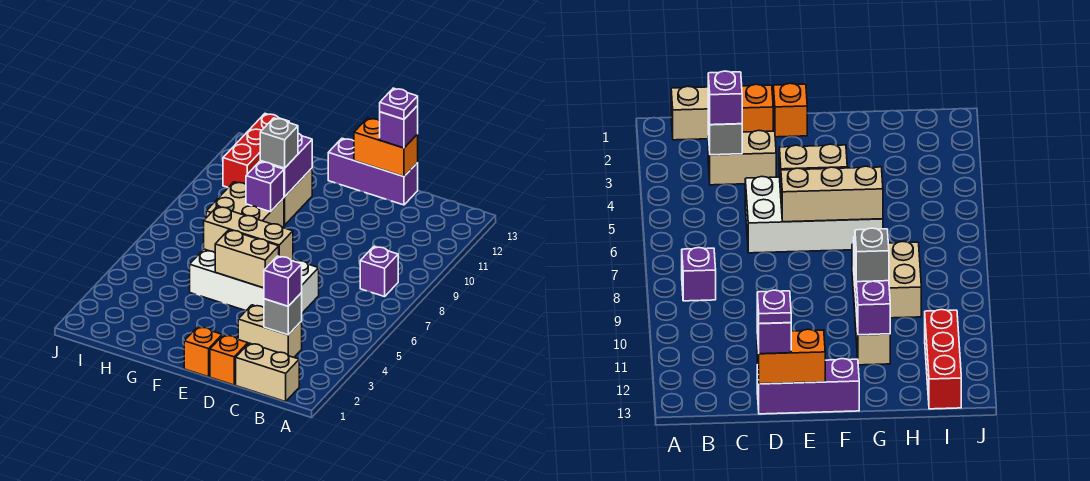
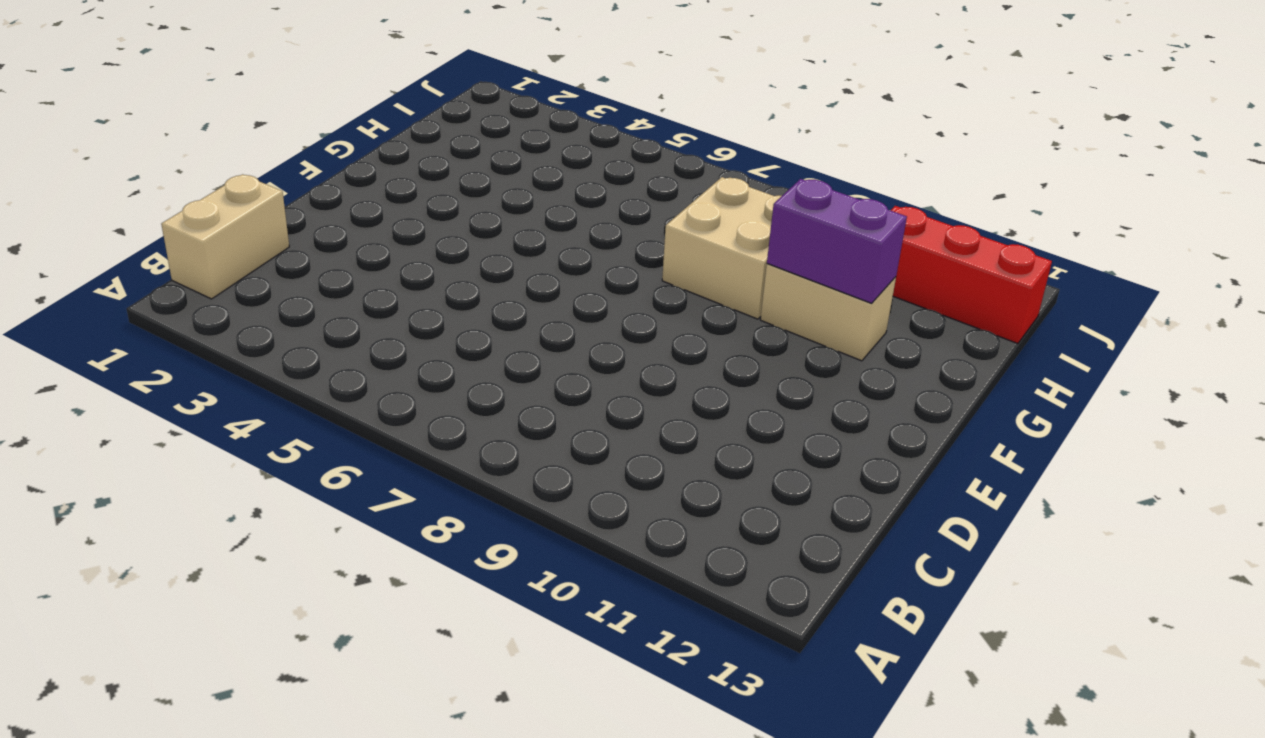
none -> purple 1x1 brick [360,247,398,297]
none -> tan 1x2 brick [238,305,302,357]
none -> orange 1x1 brick [210,335,248,385]

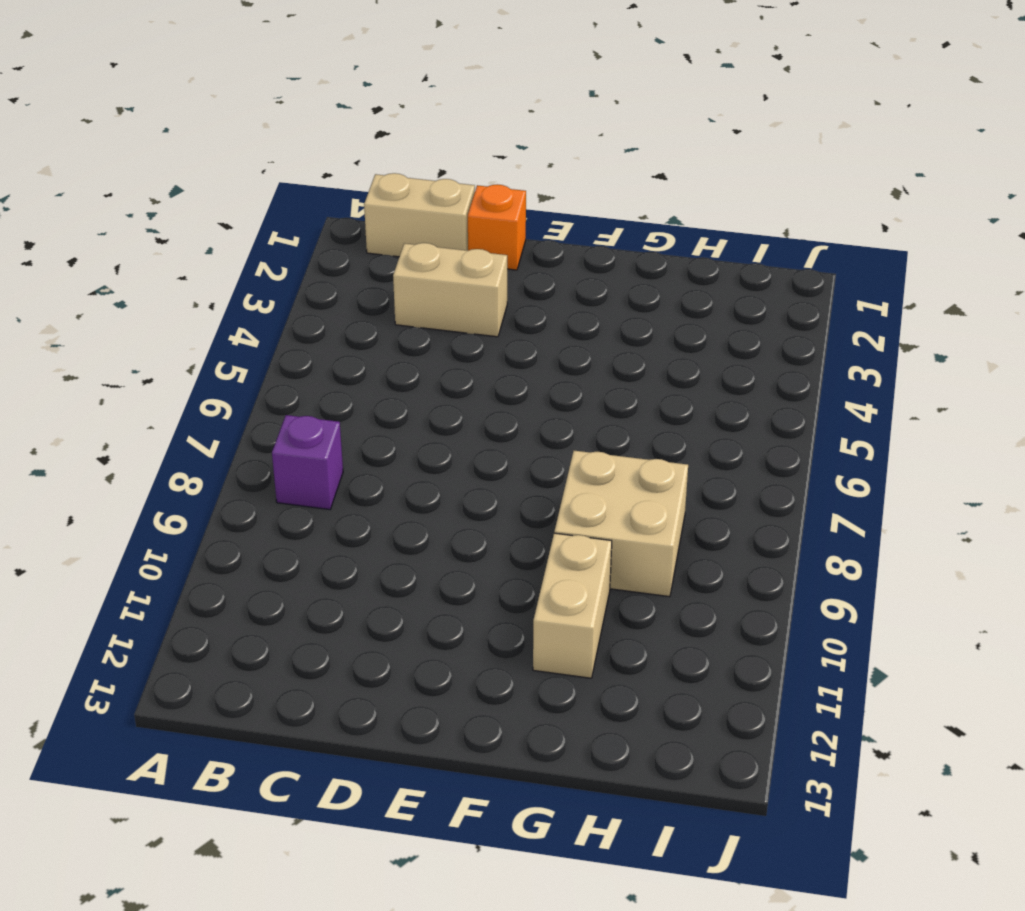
none -> white 2x4 brick [190,249,319,313]
none -> purple 1x3 brick [328,138,418,205]
none -> orange 1x1 brick [184,327,222,377]

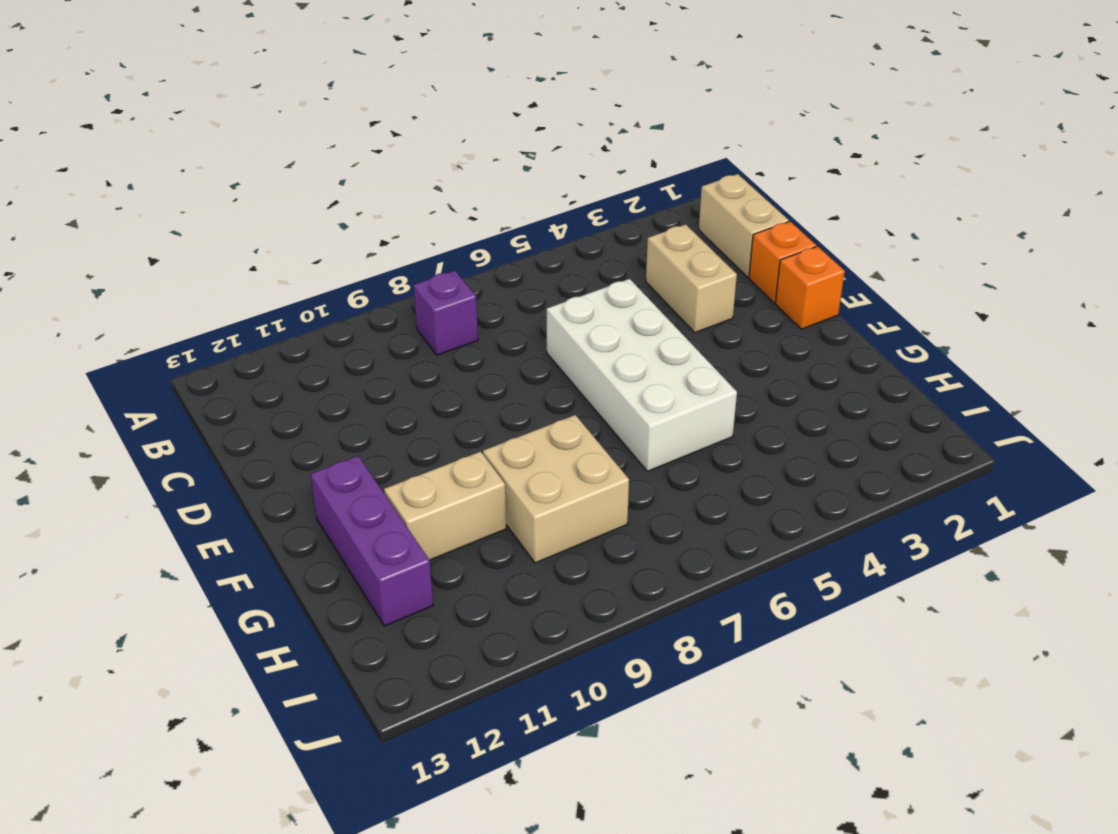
purple 1x3 brick [310,456,433,626] -> purple 1x3 brick moved to [328,138,418,205]
none -> red 1x3 brick [223,114,289,187]
none -> grey 1x1 brick [264,293,302,335]
none -> orange 1x2 brick [354,118,418,176]

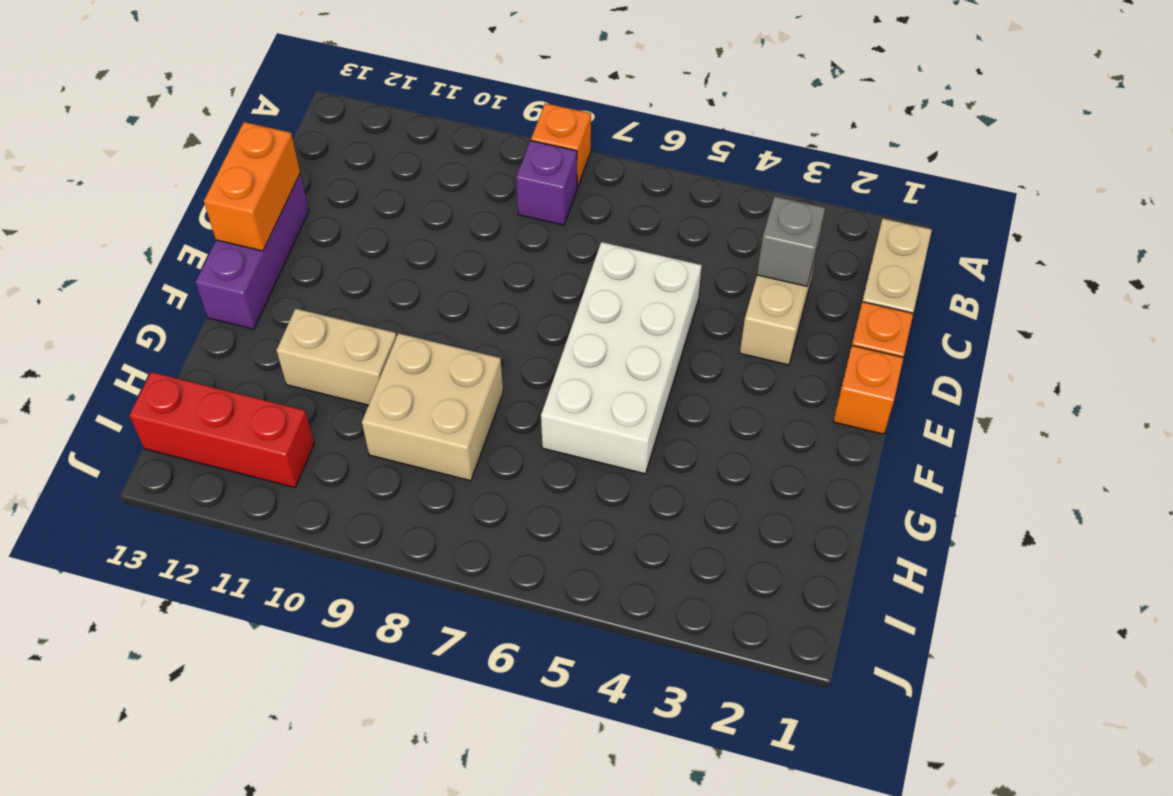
orange 1x1 brick [531,103,591,187] -> none
none -> tan 1x2 brick [215,230,279,288]
none -> tan 1x3 brick [204,207,293,261]
none -> purple 1x1 brick [246,161,284,212]

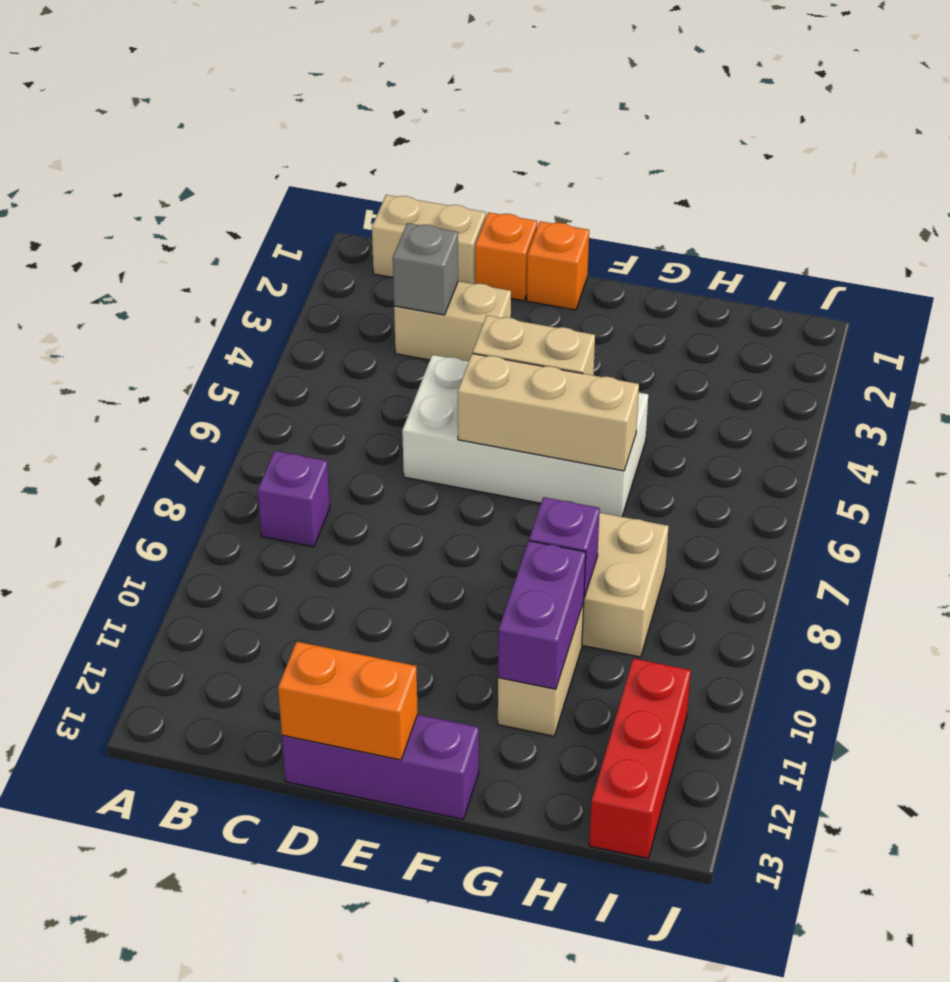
none -> purple 1x1 brick [264,256,302,306]
none -> purple 1x1 brick [380,106,418,148]
none -> grey 1x1 brick [260,118,298,168]

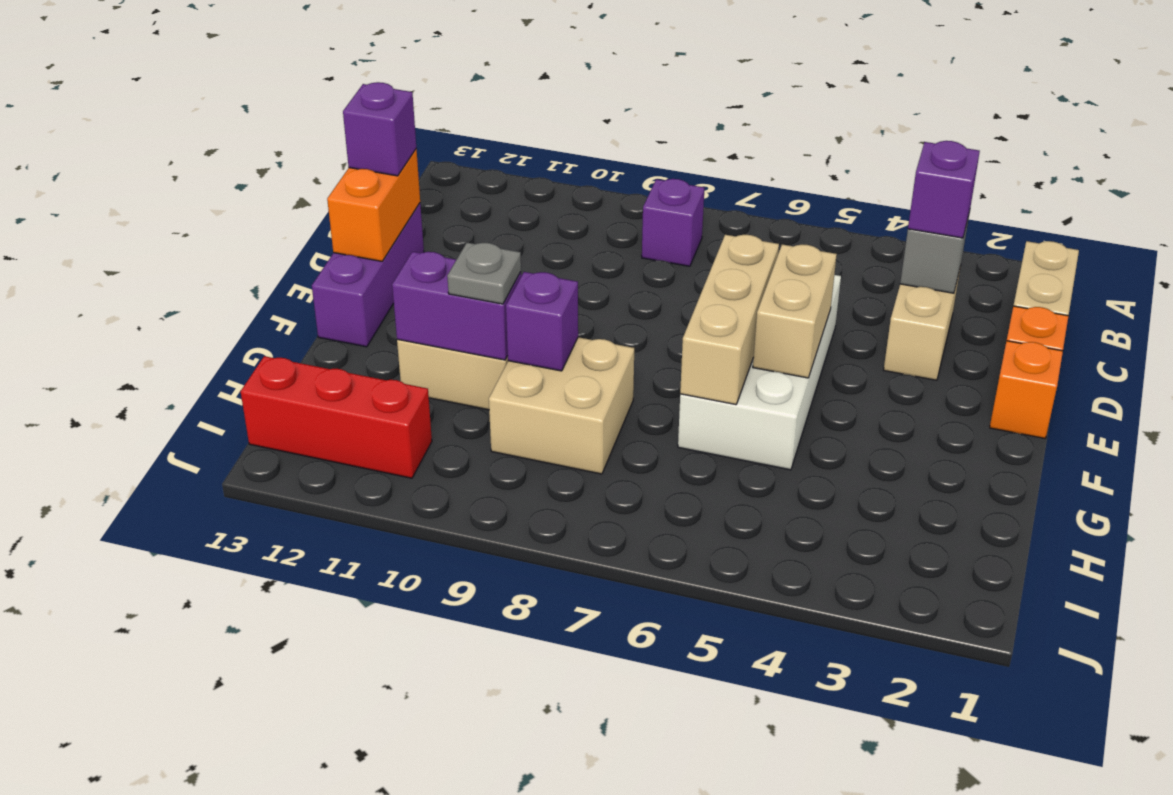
grey 1x1 plate [447,243,521,304] -> grey 1x1 brick [260,118,298,168]
none -> purple 1x1 plate [380,88,418,119]

